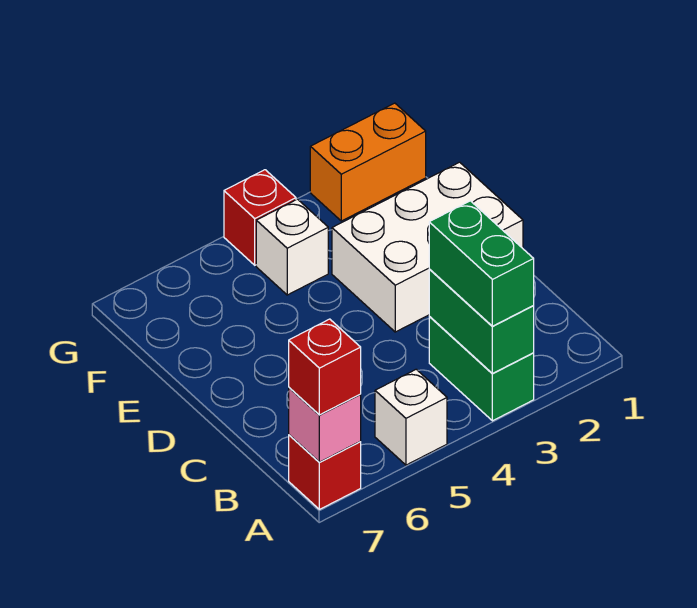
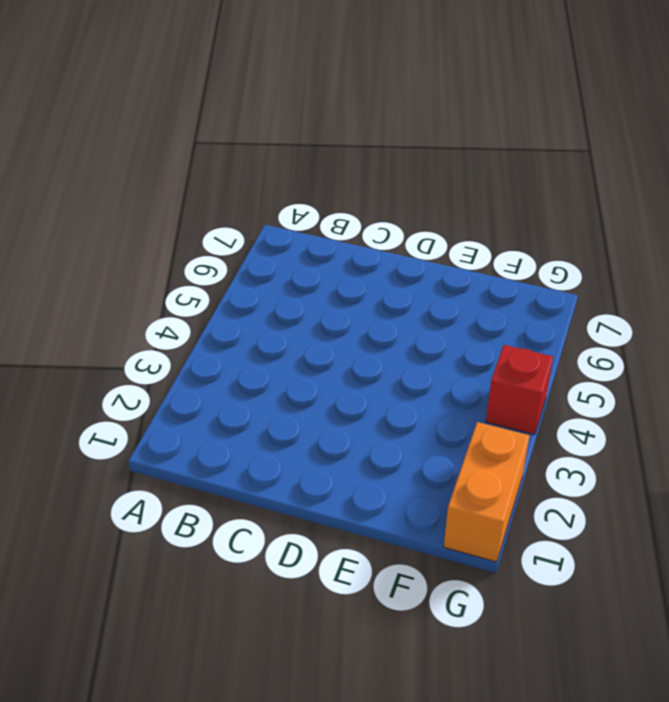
none -> green 1x2 brick [429,317,534,421]
none -> white 1x1 brick [375,369,447,465]

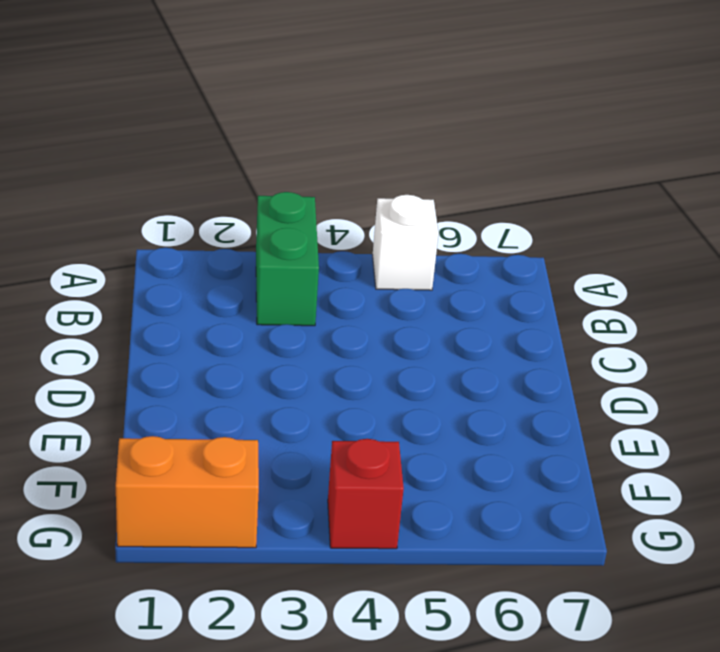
none -> red 1x1 brick [289,435,361,509]
none -> white 2x3 brick [332,162,523,332]

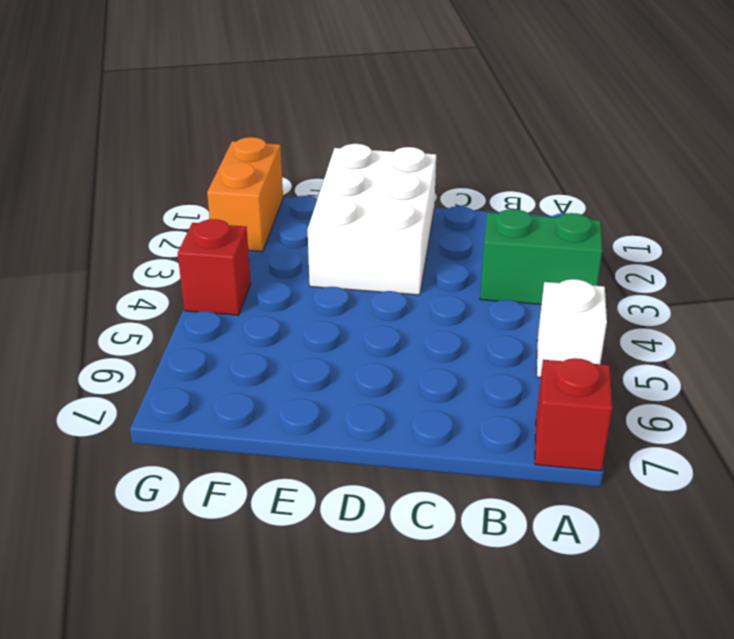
none -> white 1x1 brick [256,199,328,295]
none -> green 1x2 brick [429,269,534,374]

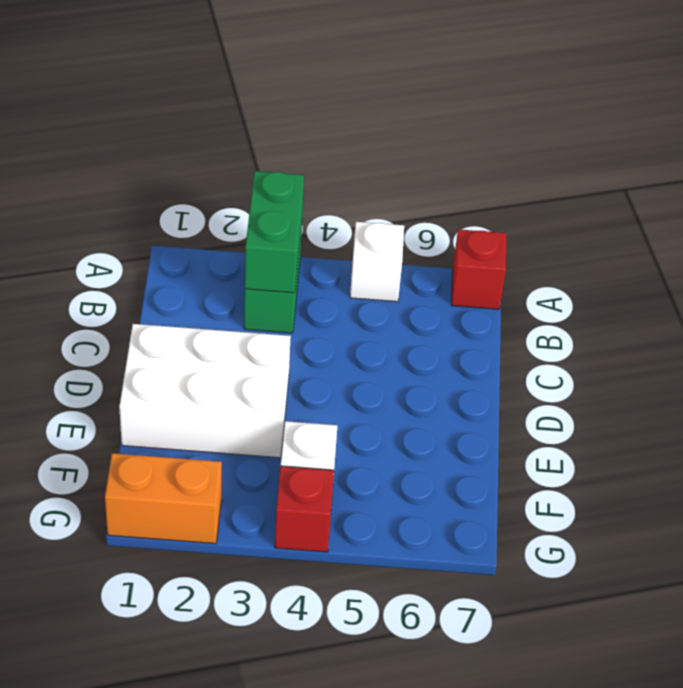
none -> pink 1x1 brick [289,388,361,462]
none -> green 1x2 brick [429,201,534,326]

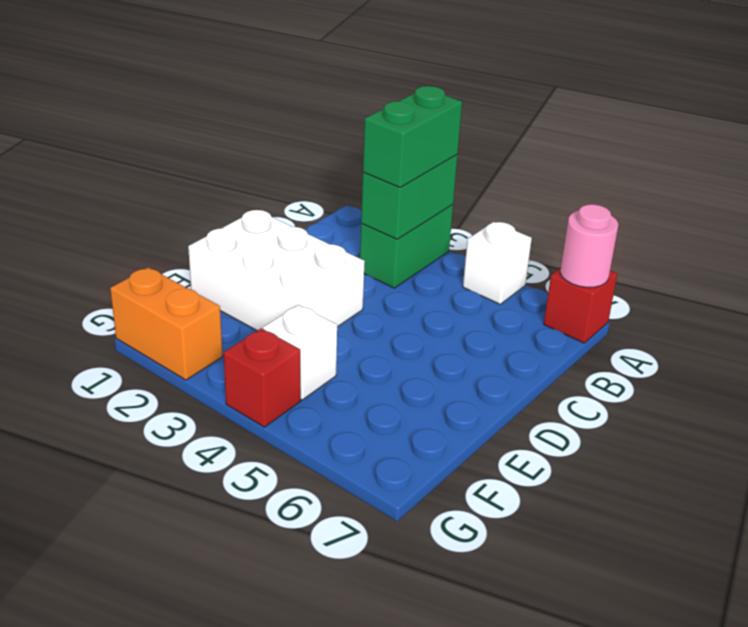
pink 1x1 round brick [560,204,618,287] -> pink 1x1 brick [289,388,361,462]
none -> red 1x1 brick [289,319,361,415]

